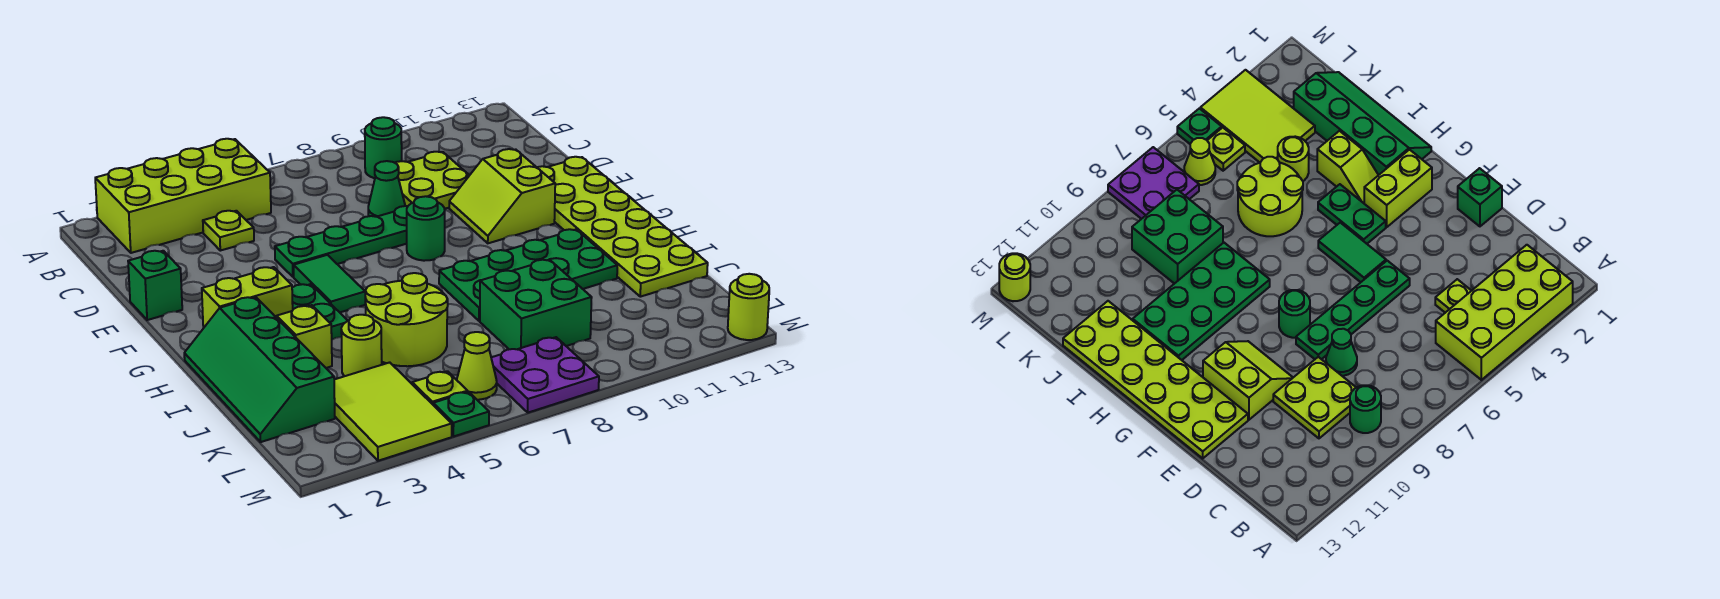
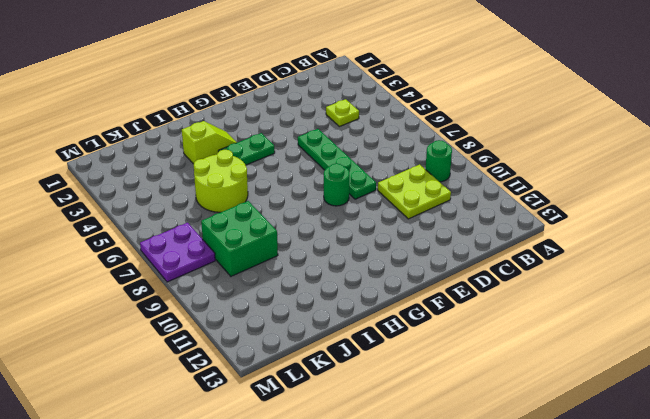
none -> lime 2x4 brick [95,139,271,253]
none -> green 1x1 cone [368,161,405,217]
none -> green 1x1 brick [128,251,182,320]

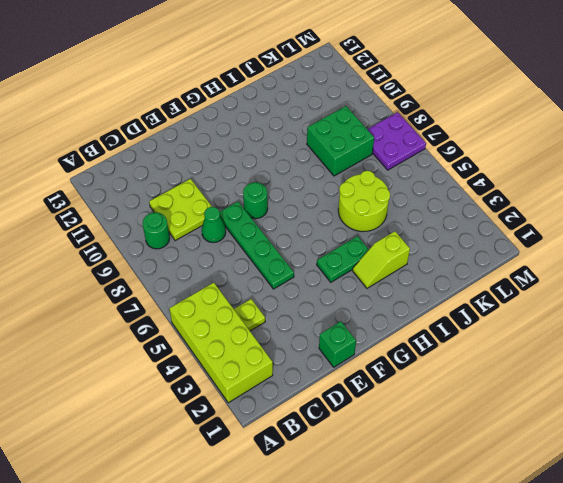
none -> lime 2x2 slope [449,149,555,243]
none -> lime 2x6 plate [537,157,708,297]
none -> green 1x2 tile [294,255,365,312]

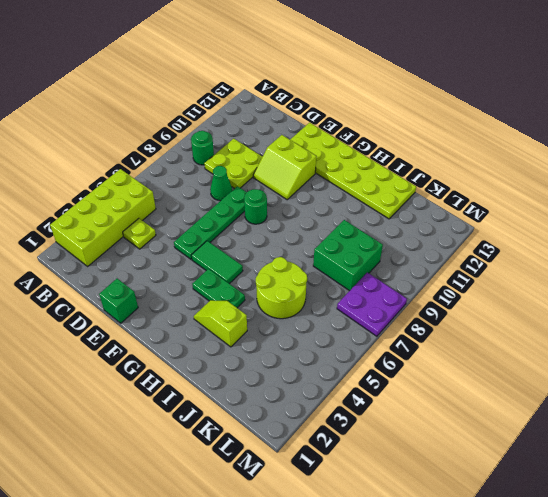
none -> lime 1x2 brick [202,267,293,328]
none -> green 2x4 slope [184,297,335,442]
none -> green 2x4 plate [439,229,617,321]

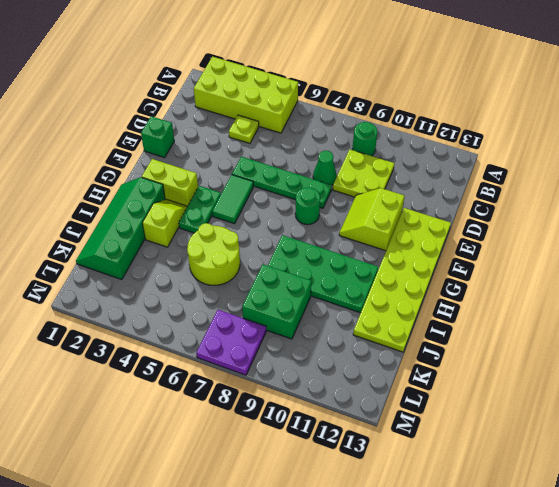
none -> lime 1x1 round brick [341,315,382,376]
none -> lime 2x3 tile [334,362,452,461]
none -> lime 1x1 plate [412,371,468,404]

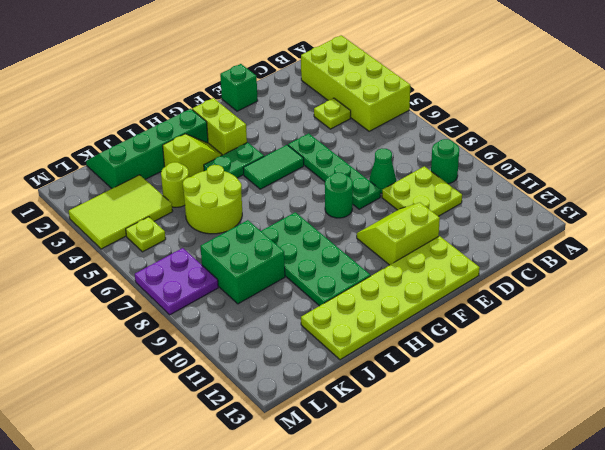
none -> lime 1x1 cone [457,332,497,400]
none -> green 1x1 plate [433,392,489,437]
none -> lime 1x1 round brick [728,274,769,340]

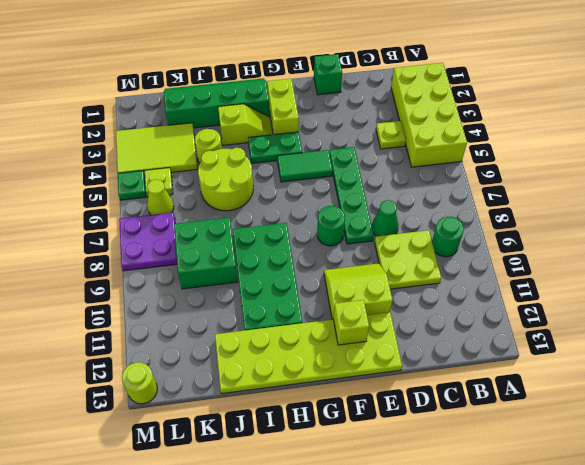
lime 1x1 brick [333,300,369,345] -> none

